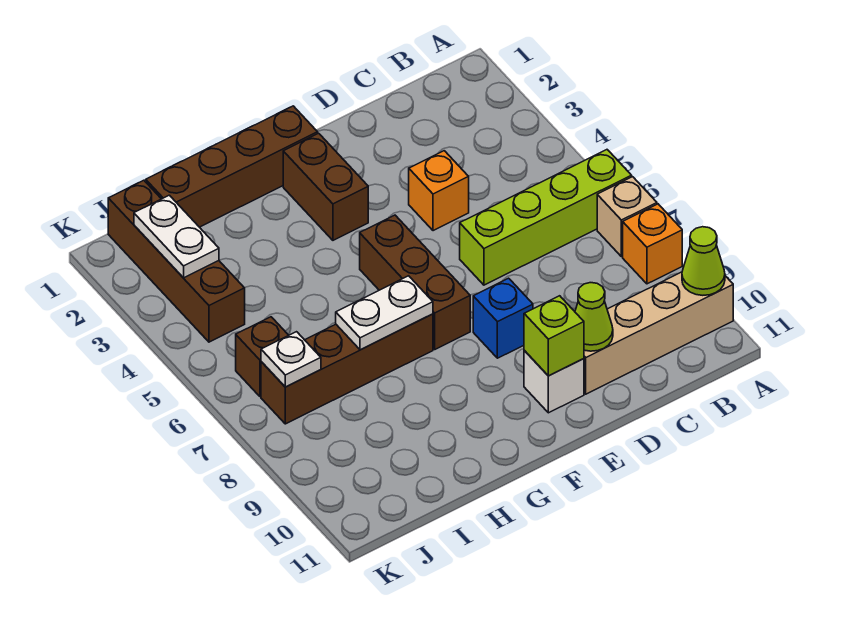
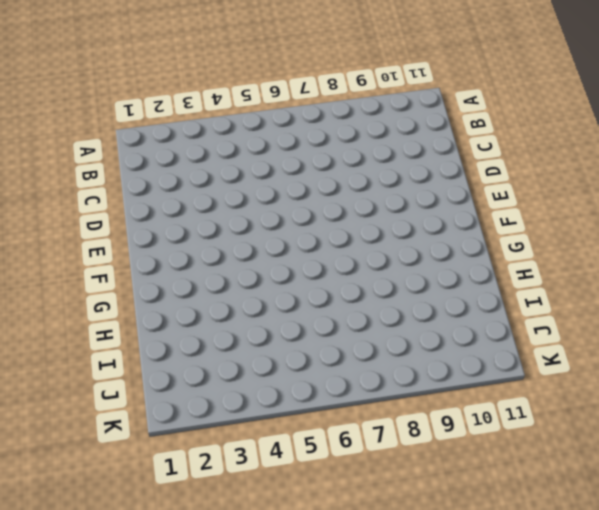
none -> lime 1x4 brick [460,150,632,285]
none -> tan 1x1 brick [597,177,657,257]
none -> orange 1x1 brick [623,204,682,284]

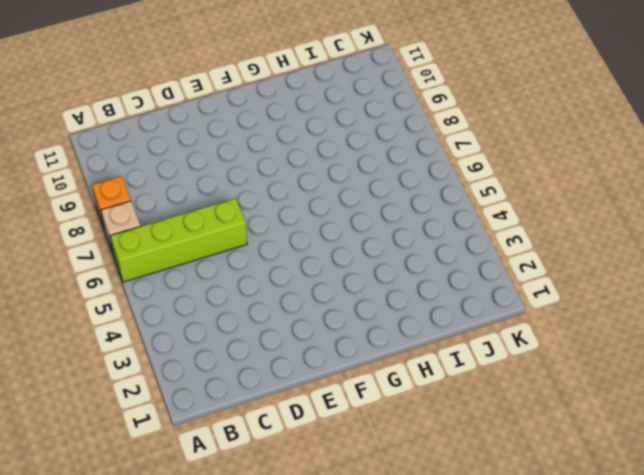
none -> tan 1x4 brick [584,272,733,394]
none -> orange 1x1 brick [409,151,469,231]
none -> blue 1x1 brick [473,278,533,358]

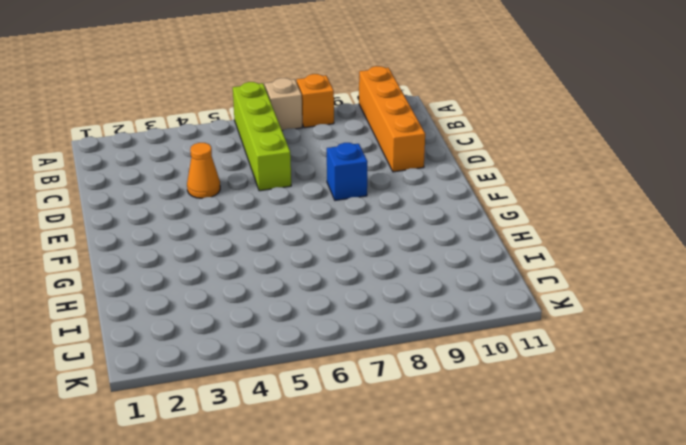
orange 1x4 brick [359,66,425,172] -> tan 1x4 brick [584,272,733,394]
orange 1x1 cone [187,143,220,198] -> orange 1x1 brick [409,151,469,231]
none -> white 1x1 brick [524,351,584,413]
none -> brown 1x4 brick [146,106,318,227]
none -> brown 1x2 brick [283,133,368,240]

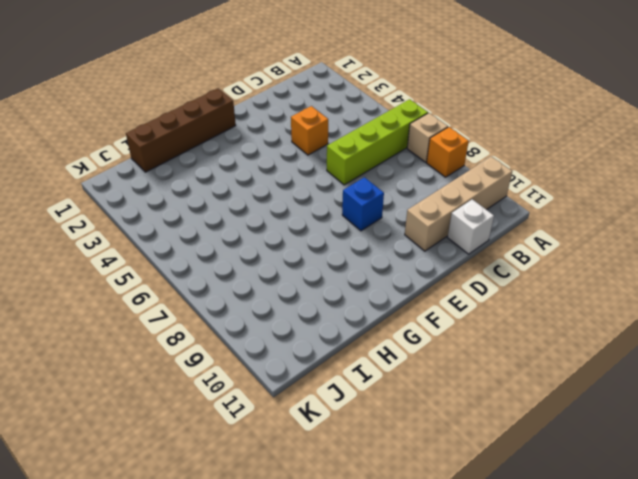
white 1x1 brick [448,199,494,254] -> white 1x1 brick moved to [524,351,584,413]
none -> brown 1x2 brick [283,133,368,240]
none -> brown 1x3 brick [360,215,470,349]
none -> brown 1x4 brick [261,314,433,424]

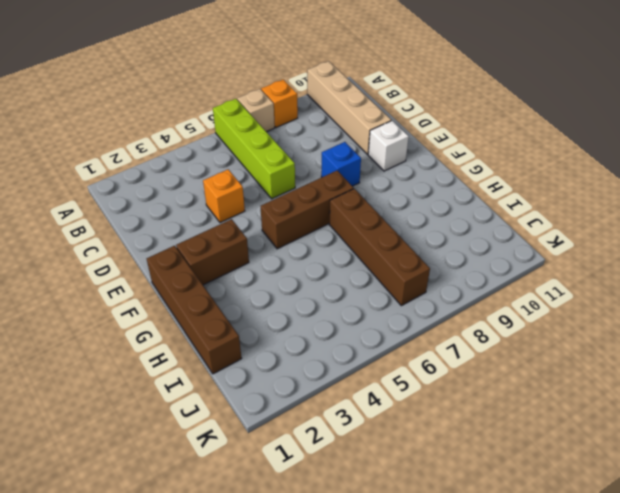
none -> brown 1x4 brick [108,180,245,342]
none -> brown 1x1 brick [236,317,289,397]
none -> lime 1x1 cone [682,227,725,295]

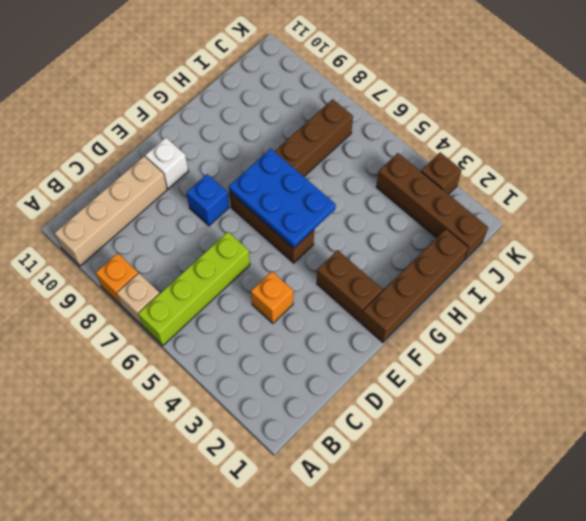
blue 2x3 plate [229,149,336,248] -> white 1x2 plate [336,276,433,350]
brown 1x1 brick [421,152,462,194] -> brown 1x1 brick moved to [236,317,289,397]
none -> lime 1x1 cone [682,227,725,295]
none -> lime 1x1 cone [575,283,613,351]
none -> lime 1x1 brick [524,296,584,376]

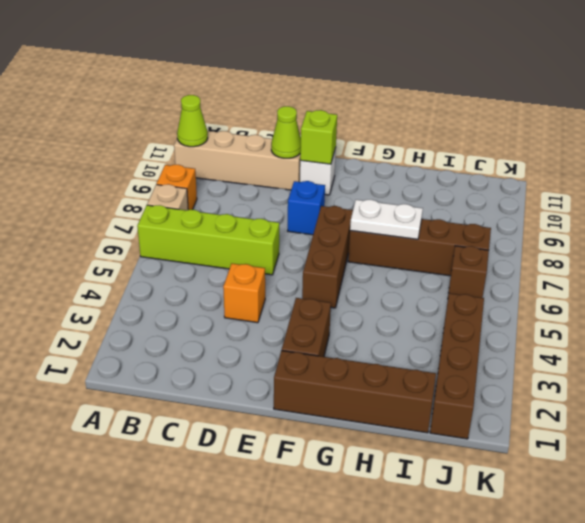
none -> white 1x2 plate [134,195,219,278]
none -> white 1x1 plate [261,332,321,387]

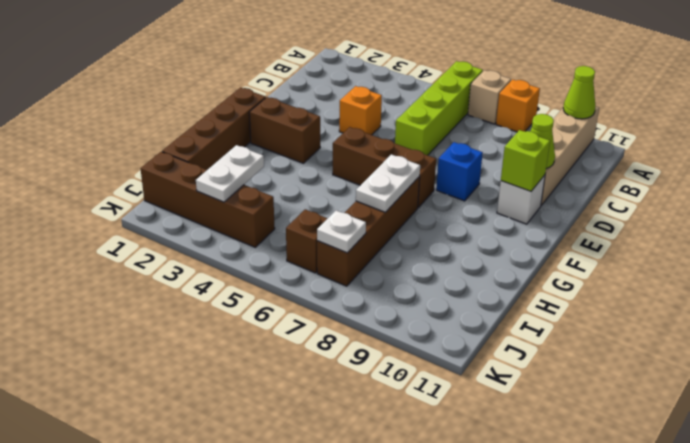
white 1x2 plate [196,145,264,202] -> white 1x2 plate turned to [134,195,219,278]

